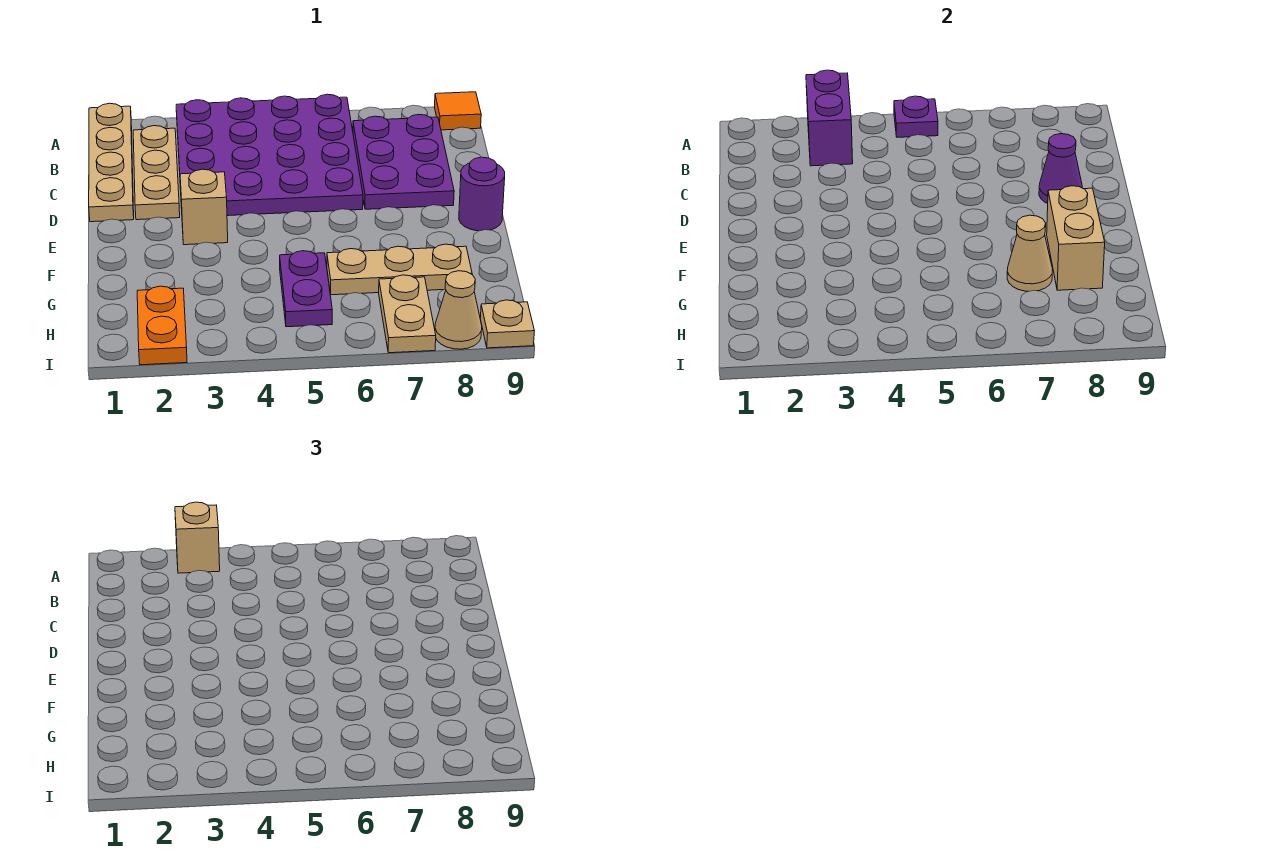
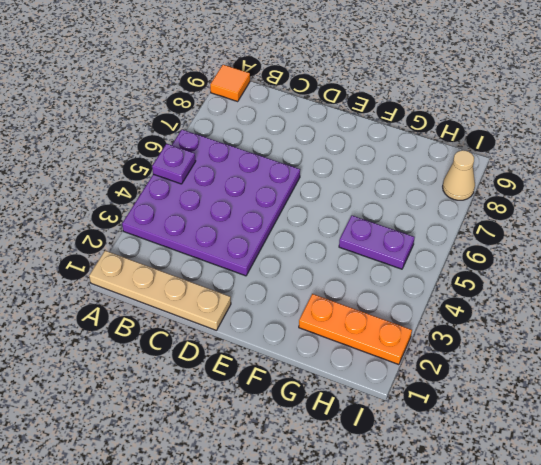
orange 1x3 plate [299,294,412,365] -> orange 1x2 plate [137,286,187,365]
none -> tan 1x3 plate [133,126,180,220]
none -> purple 2x3 plate [353,114,454,209]
none -> tan 1x1 brick [180,169,228,245]

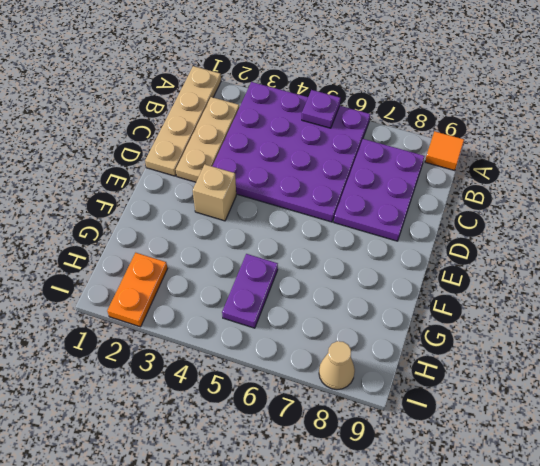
none -> purple 1x1 round brick [459,157,505,231]
none -> tan 1x3 plate [327,244,472,295]
none -> tan 1x2 plate [379,275,436,353]

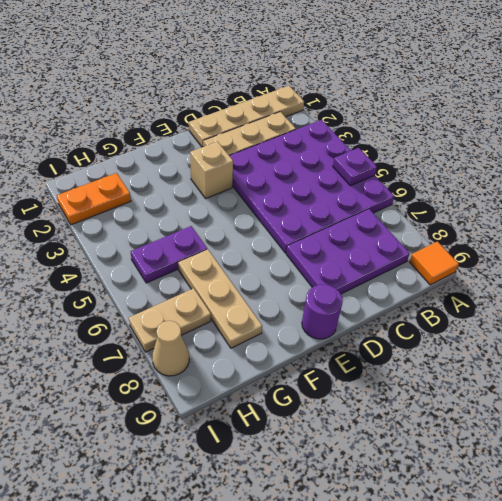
none -> tan 1x1 plate [480,300,534,348]
none -> purple 1x2 brick [806,70,853,166]
none -> purple 1x1 cone [1039,134,1082,203]

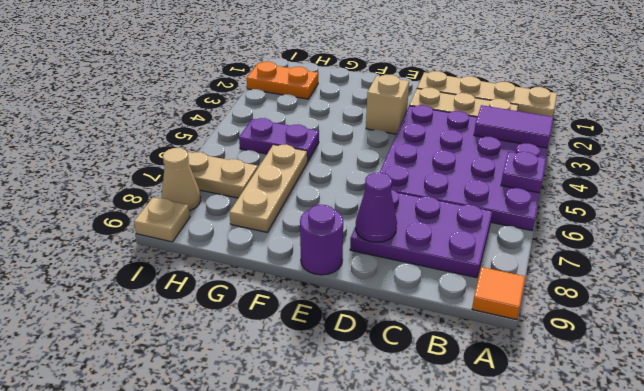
purple 1x2 tile [474,105,553,148] -> purple 1x2 brick [806,70,853,166]
none -> tan 1x2 brick [1047,186,1105,290]
none -> tan 1x1 cone [1007,215,1053,291]
none -> tan 1x1 brick [175,502,220,573]

